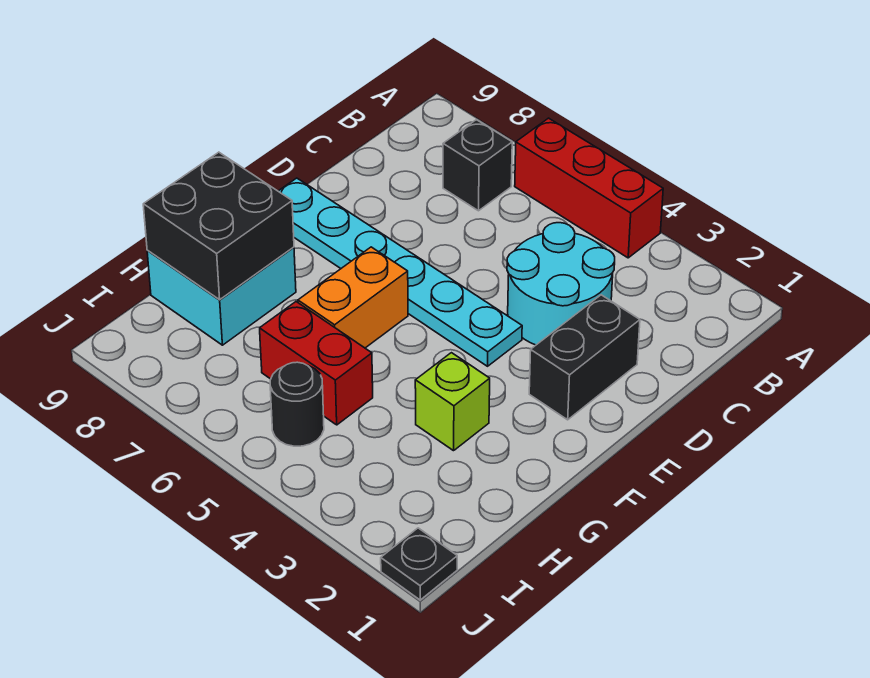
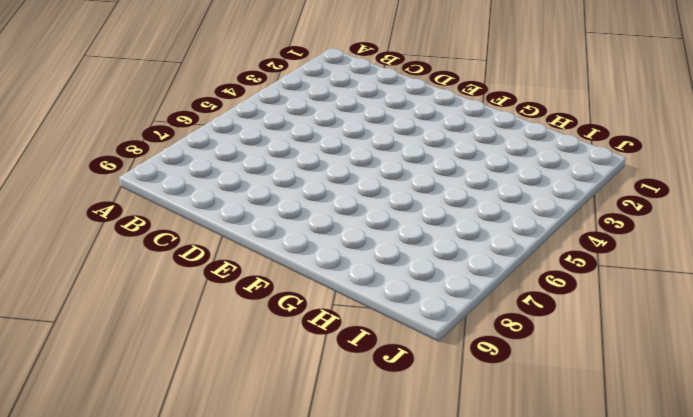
none -> red 1x3 brick [515,118,663,258]
none -> black 1x1 brick [443,120,512,211]
none -> cyan 2x2 round brick [507,223,615,345]

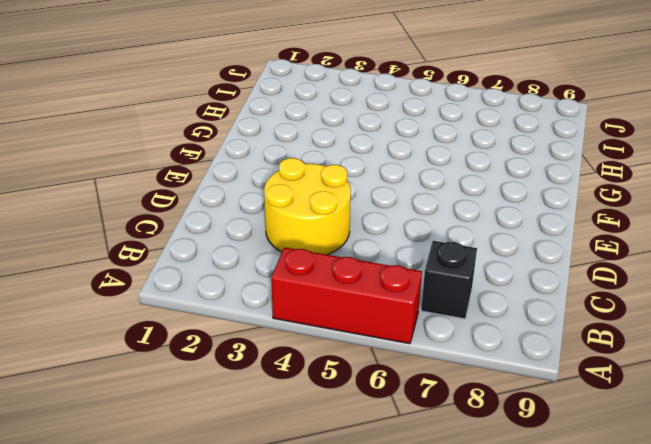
yellow 2x2 round brick [264,158,351,255] -> cyan 2x2 round brick [507,223,615,345]
none -> black 1x2 brick [529,295,640,420]
none -> cyan 1x6 plate [278,178,522,366]
none -> orange 1x2 brick [298,247,408,348]

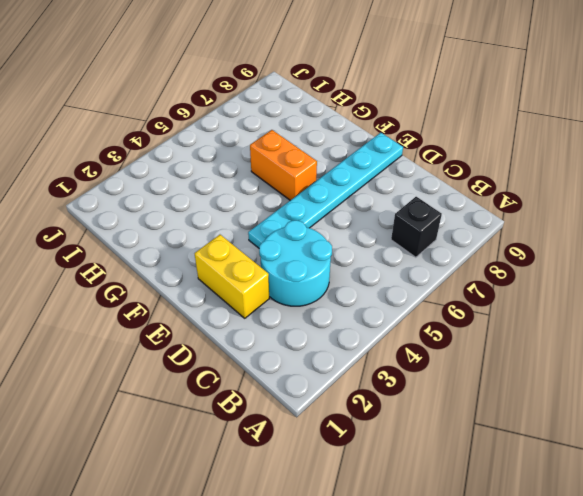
yellow 1x2 brick [195,235,269,318] -> black 1x2 brick [529,295,640,420]
none -> red 1x3 brick [515,118,663,258]
none -> lime 1x1 brick [415,353,490,451]
none -> cyan 2x2 brick [147,247,296,345]

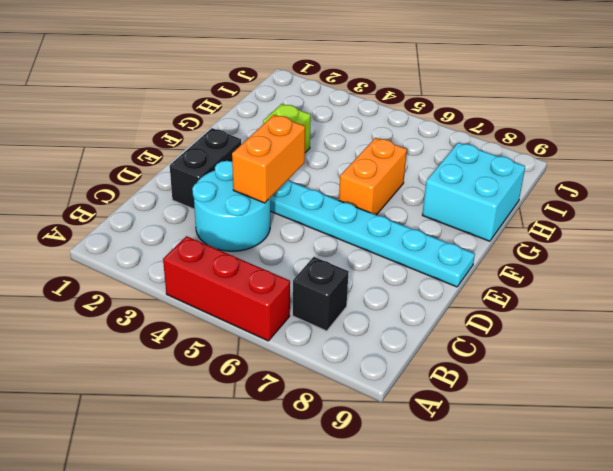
orange 1x2 brick [232,115,305,203] -> none
none -> red 1x2 brick [260,302,373,425]
none -> black 1x1 round brick [270,362,324,446]
none -> black 1x1 plate [381,528,457,600]

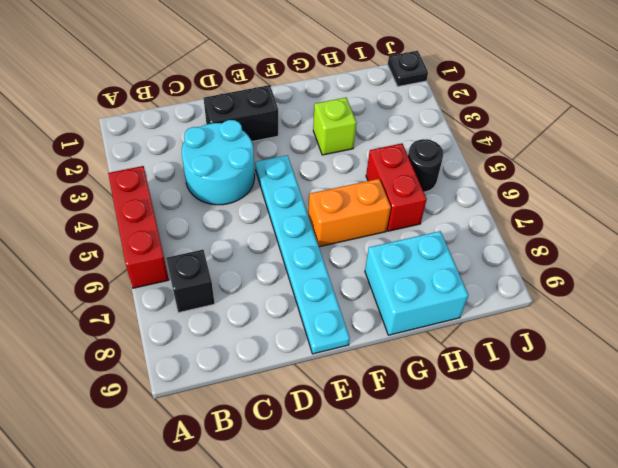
none -> black 2x2 brick [143,152,294,300]

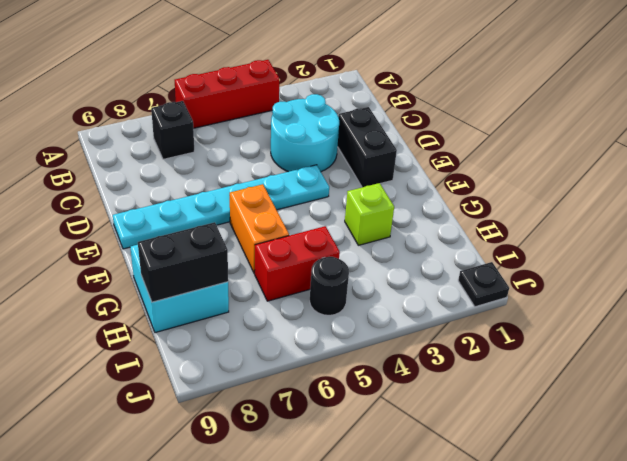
black 1x2 brick [138,222,228,302] -> black 2x2 brick [143,152,294,300]

